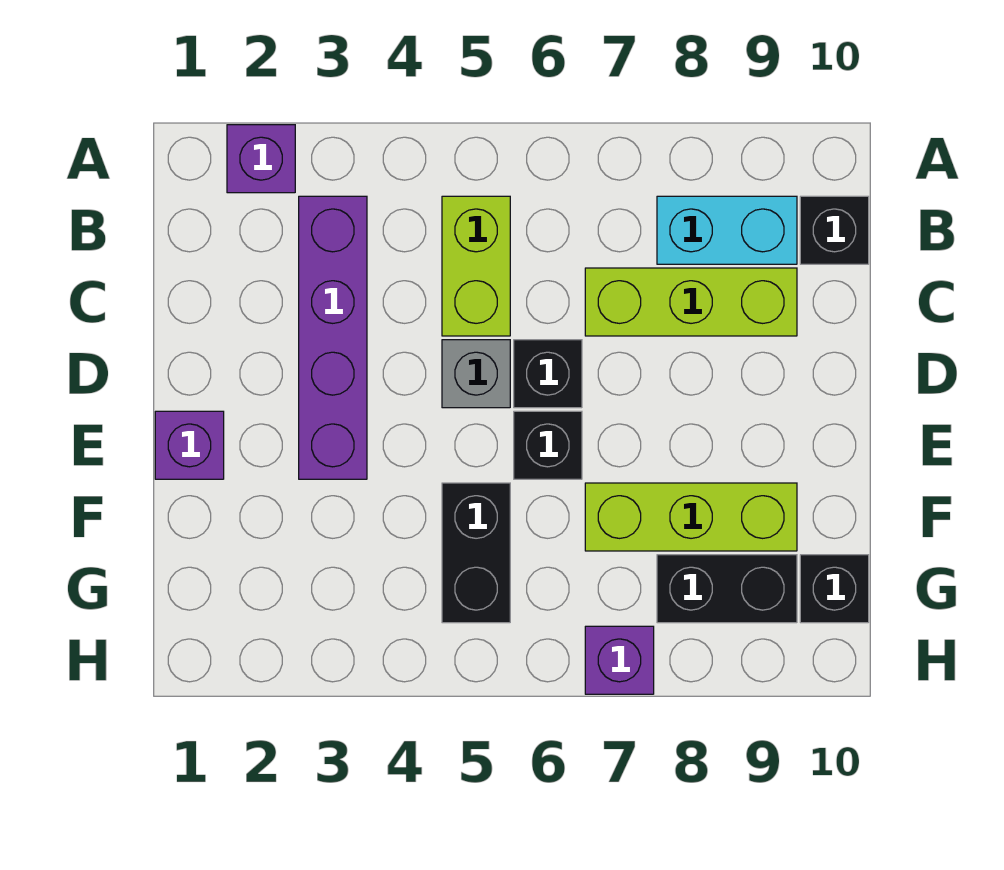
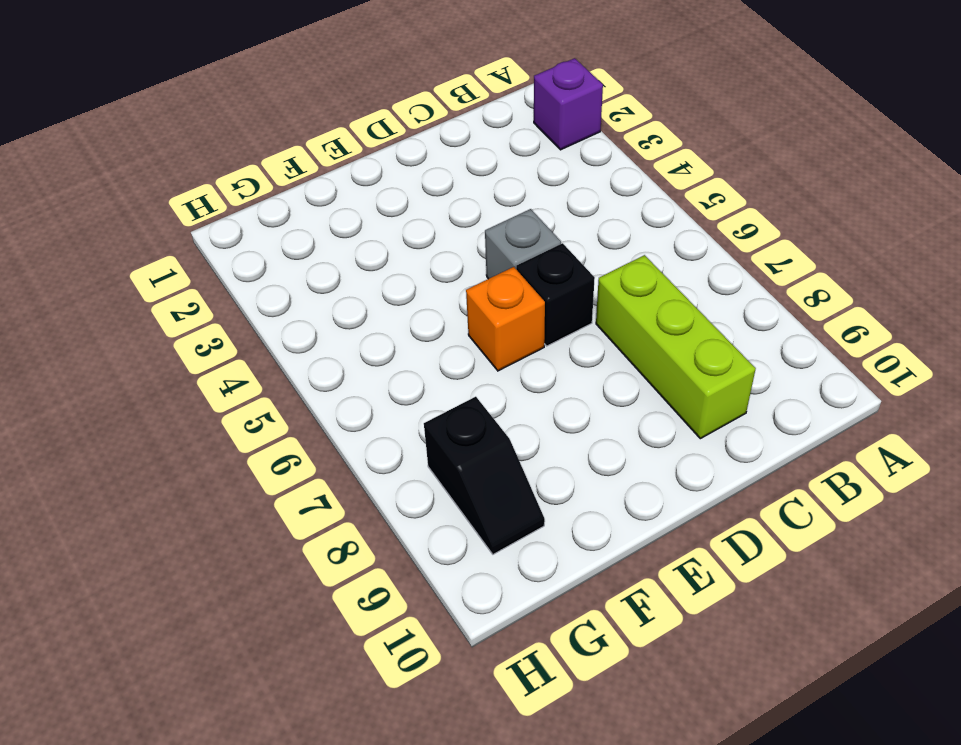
orange 1x1 brick [466,267,545,371] -> black 1x1 brick [514,411,582,479]
black 1x2 slope [424,397,545,554] -> black 1x2 brick [657,555,797,623]
none -> purple 1x4 brick [299,196,367,479]
none -> lime 1x2 brick [442,196,510,336]
none -> cyan 1x2 brick [657,196,797,264]

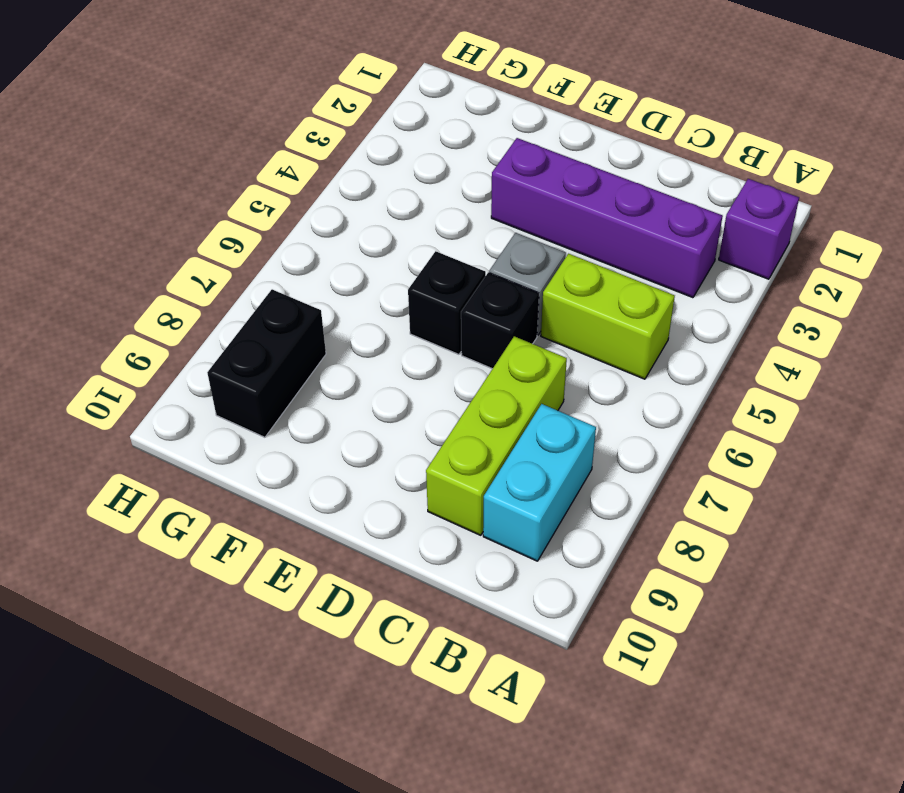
none -> black 1x1 brick [800,196,869,264]
none -> purple 1x1 brick [155,411,224,479]
none -> black 1x2 brick [442,483,510,623]

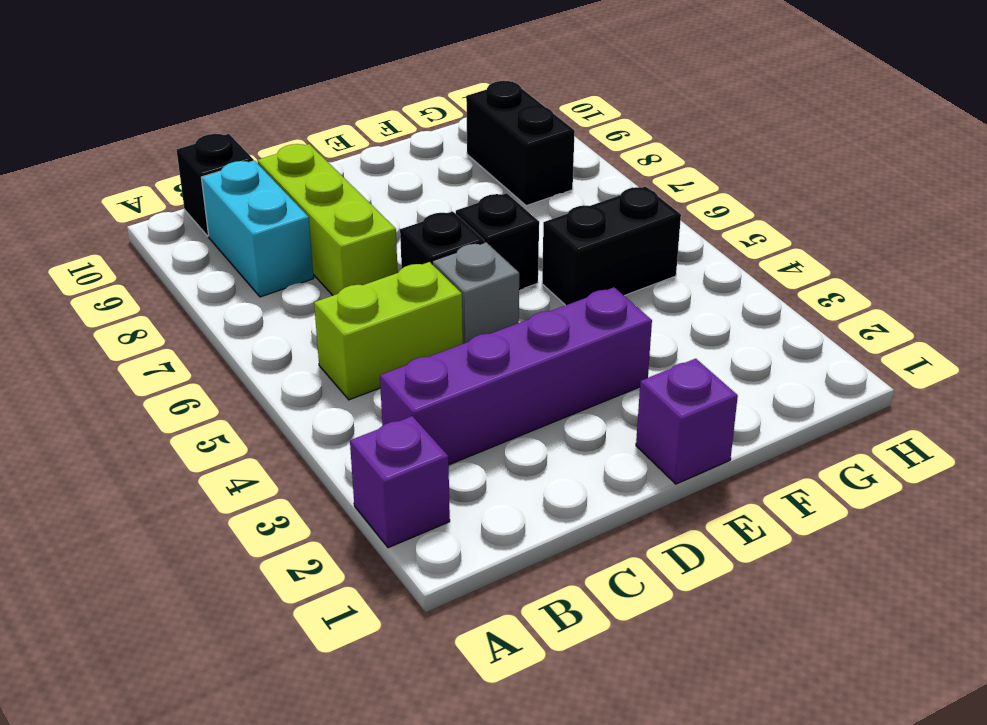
none -> lime 1x3 brick [585,483,797,551]
none -> black 1x1 brick [800,555,869,623]
none -> purple 1x1 brick [585,626,654,694]

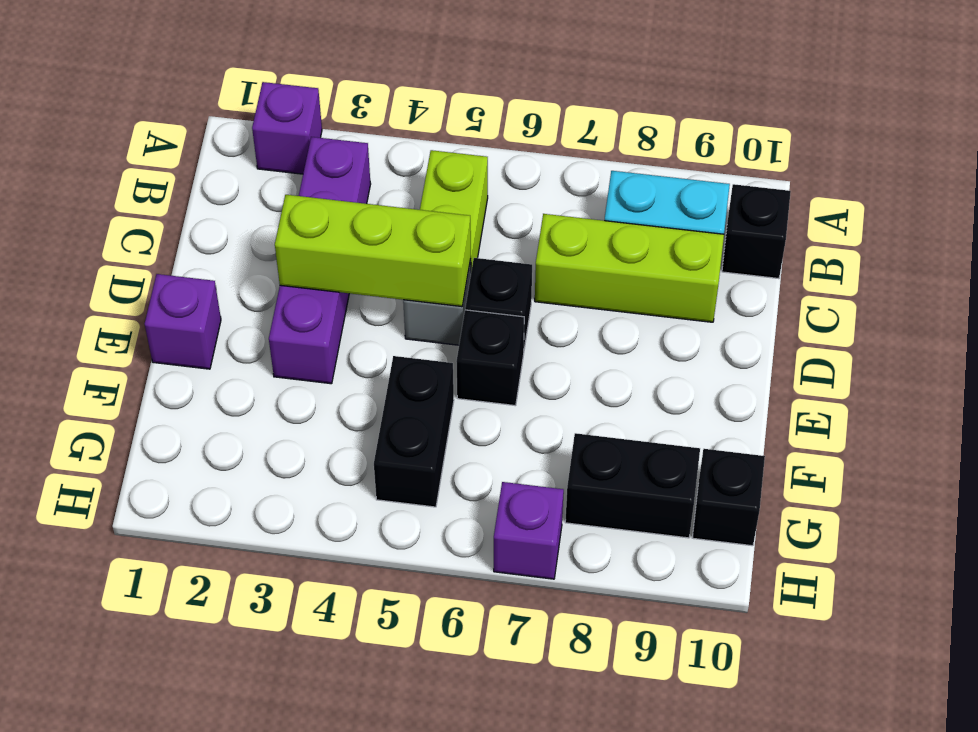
lime 1x3 brick [275,195,471,307] -> lime 1x3 brick moved to [585,483,797,551]

